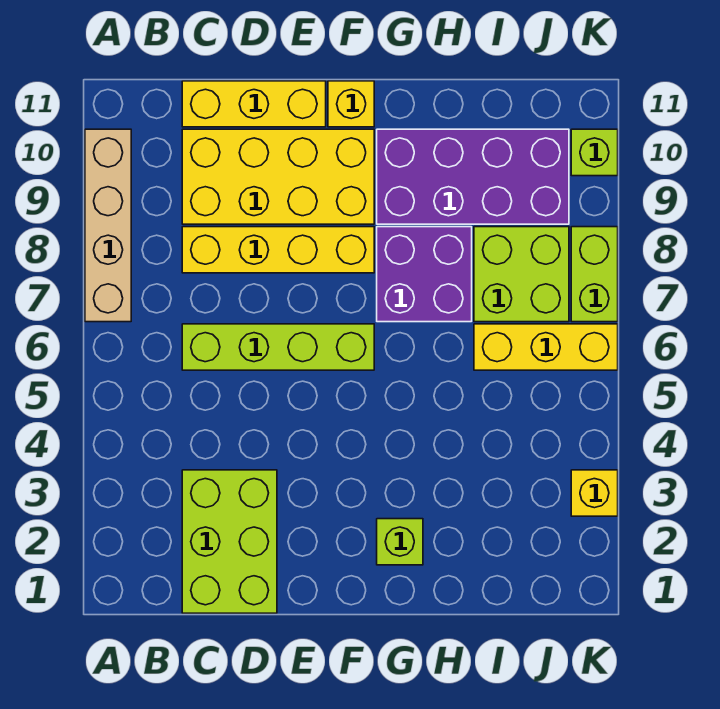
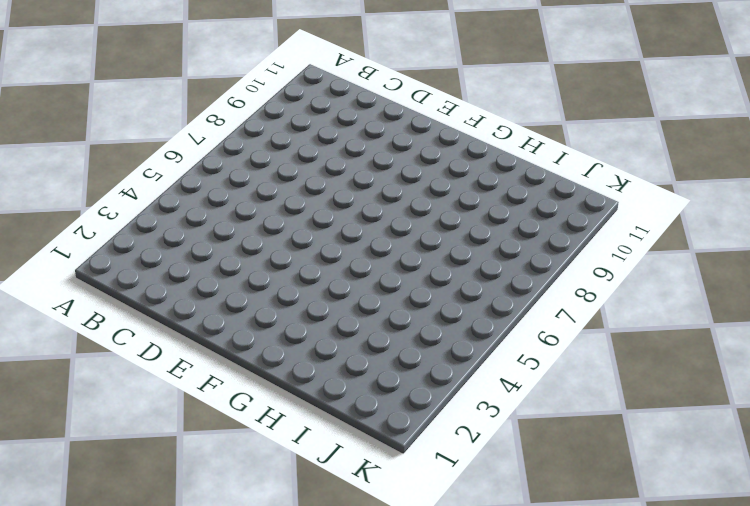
none -> tan 1x4 brick [85,129,131,322]
none -> lime 2x3 brick [182,470,277,613]
none -> lime 1x4 brick [182,324,374,370]

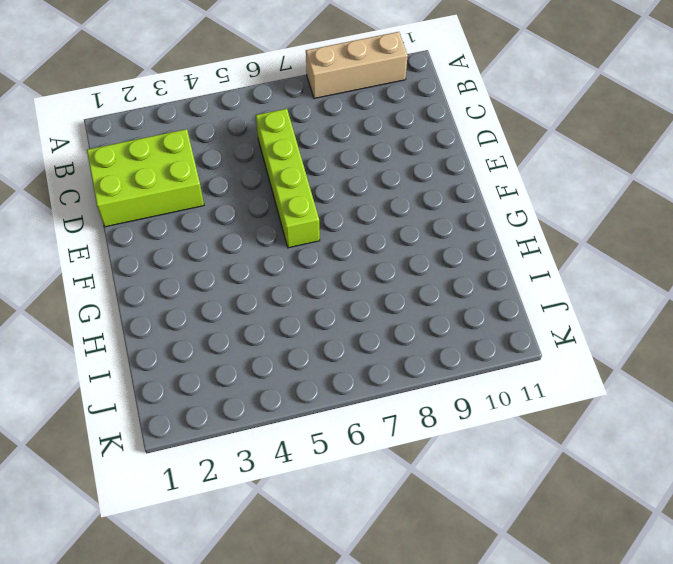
tan 1x3 brick [306,32,408,99] -> tan 1x4 brick [85,129,131,322]
none -> yellow 1x4 brick [182,227,374,273]
none -> yellow 2x4 brick [182,129,374,224]
none -> yellow 1x3 brick [182,81,326,127]

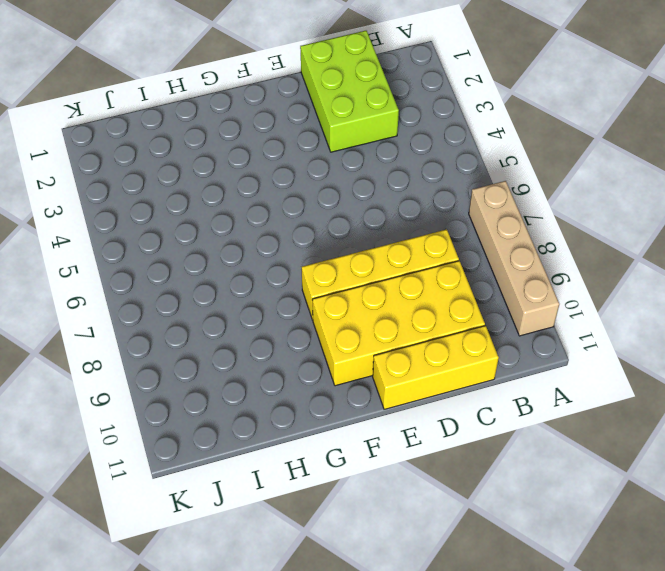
none -> lime 1x4 brick [182,324,374,370]
none -> yellow 1x1 brick [328,81,374,127]
none -> lime 1x1 brick [377,519,423,565]

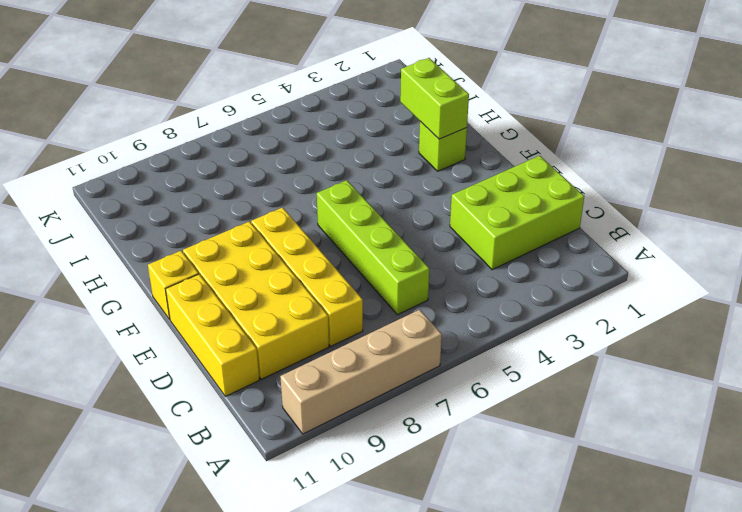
lime 1x2 brick [400,58,469,139] -> lime 1x2 brick turned to [571,227,618,322]
none -> purple 2x2 brick [377,227,472,322]
none -> purple 2x4 brick [377,129,569,224]
none -> yellow 1x3 brick [474,324,618,370]

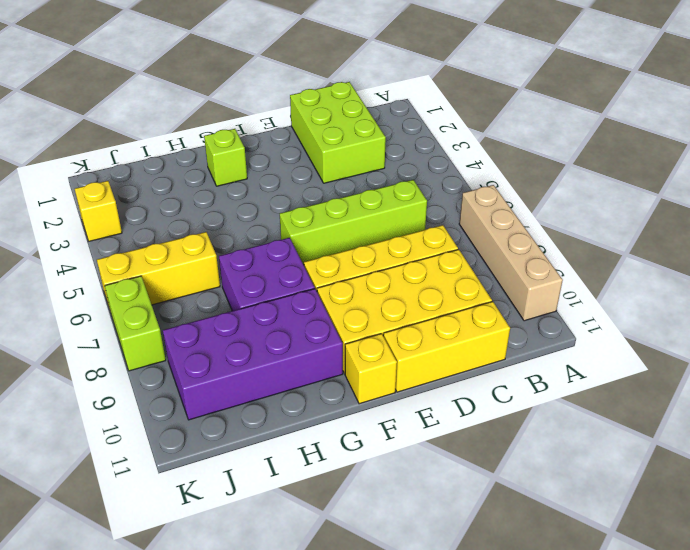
none -> lime 2x2 brick [474,227,569,322]
none -> lime 1x1 brick [571,129,618,176]

